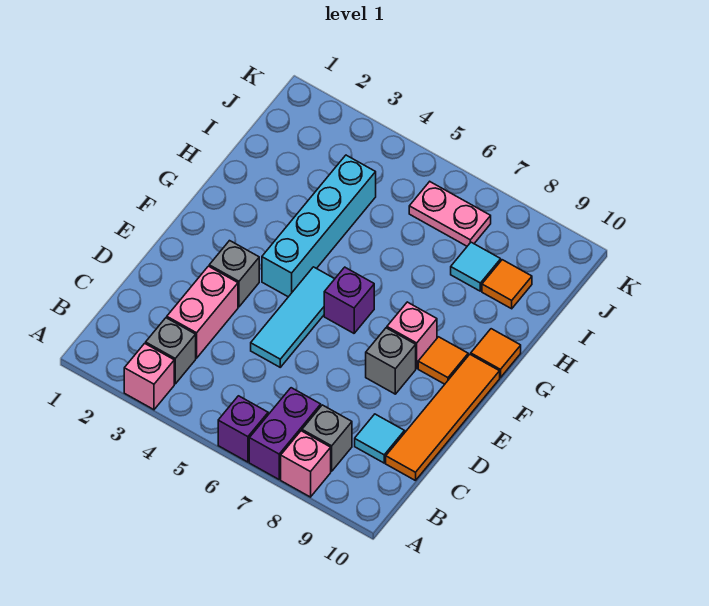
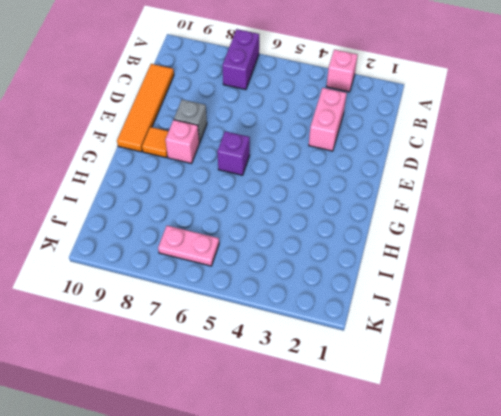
none -> purple 1x1 brick [218,396,268,462]
none -> pink 1x1 brick [281,431,331,497]
none -> grey 1x1 brick [146,318,196,384]

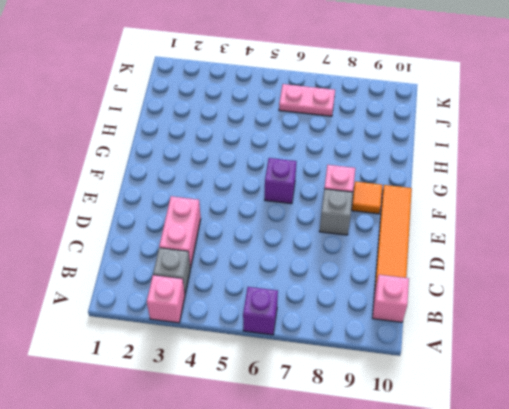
pink 1x1 brick [373,275,409,322] -> pink 1x1 brick moved to [281,431,331,497]
none -> purple 1x2 brick [249,388,321,479]
none -> grey 1x1 brick [302,405,352,471]
none -> cyan 1x1 tile [355,414,405,463]

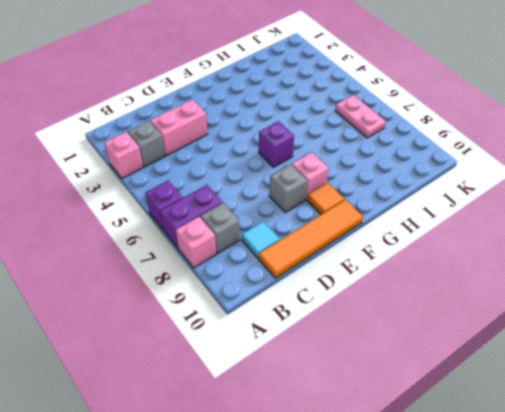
none -> cyan 1x3 tile [251,267,334,367]
none -> grey 1x1 brick [209,241,259,307]
none -> cyan 1x4 brick [262,155,376,297]

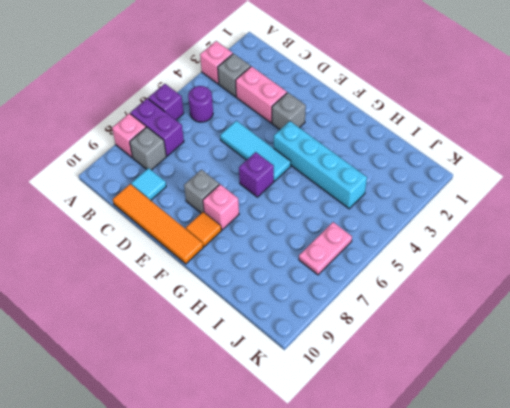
purple 1x1 round brick [188,86,213,122] -> none
none -> orange 1x1 tile [471,329,521,378]
none -> cyan 1x1 tile [451,242,501,291]
none -> orange 1x1 tile [482,260,532,309]

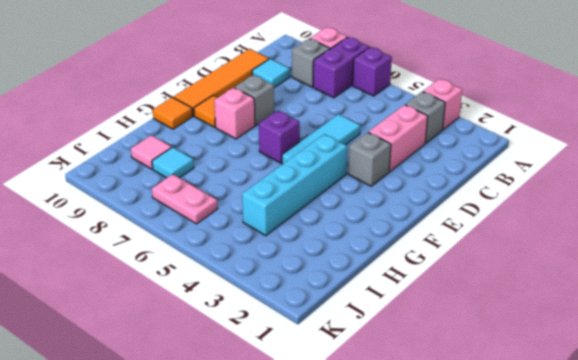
pink 1x1 tile [131,135,172,169] -> orange 1x1 tile [482,260,532,309]

